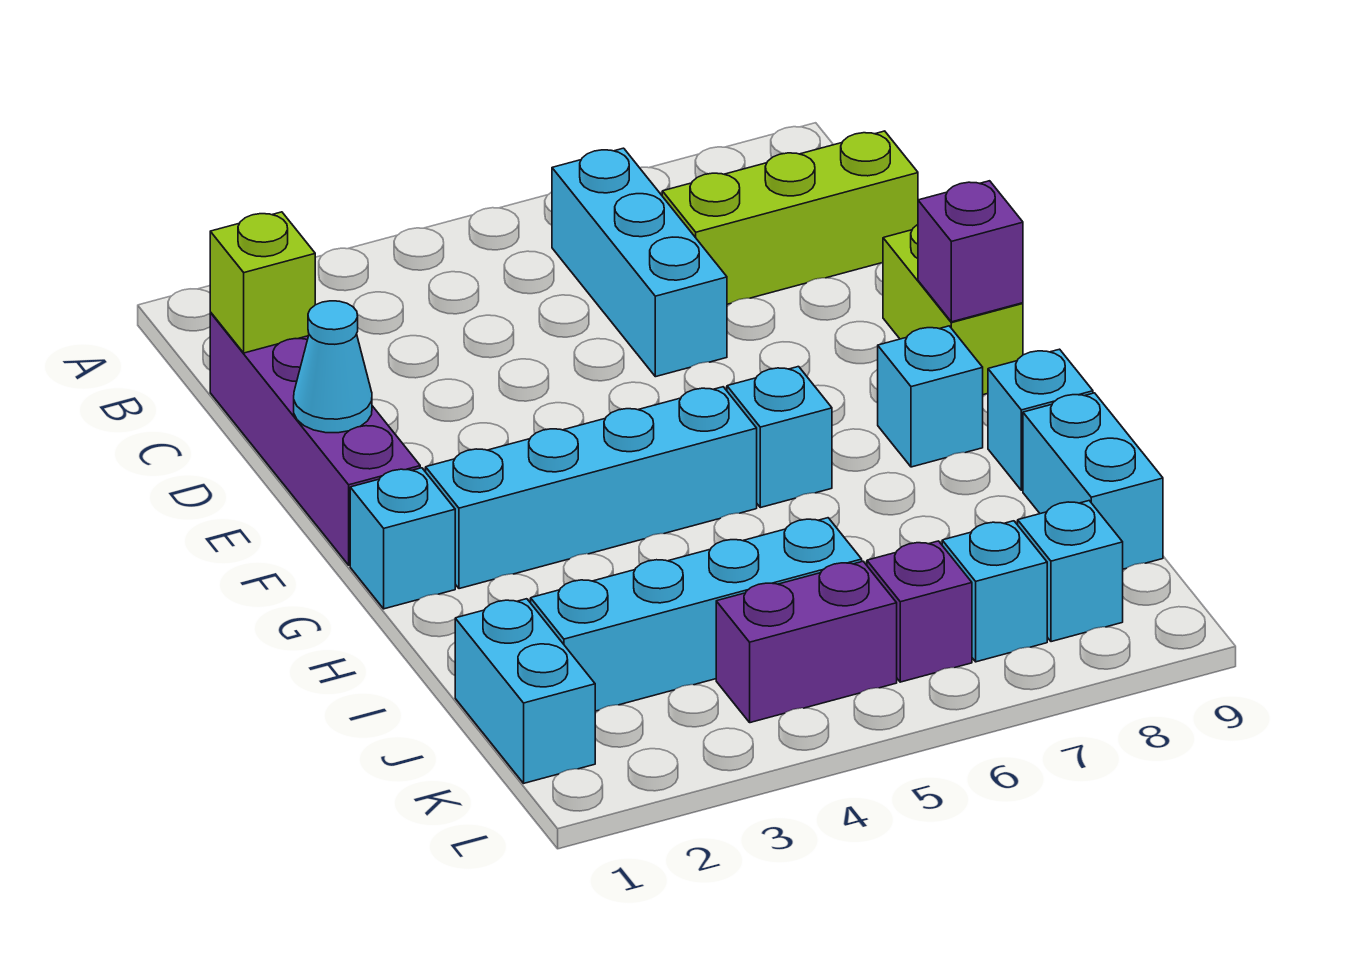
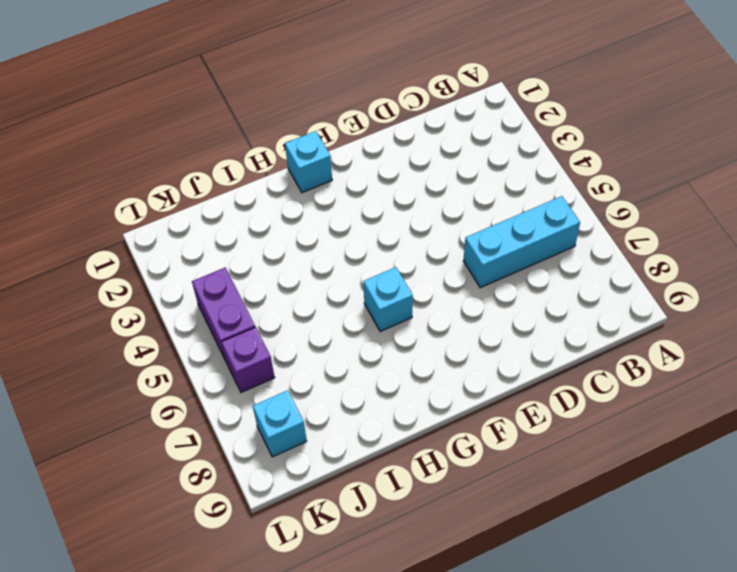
none -> purple 1x4 brick [210,313,420,565]
none -> lime 1x3 brick [662,131,918,304]
none -> lime 1x2 brick [883,225,1023,395]

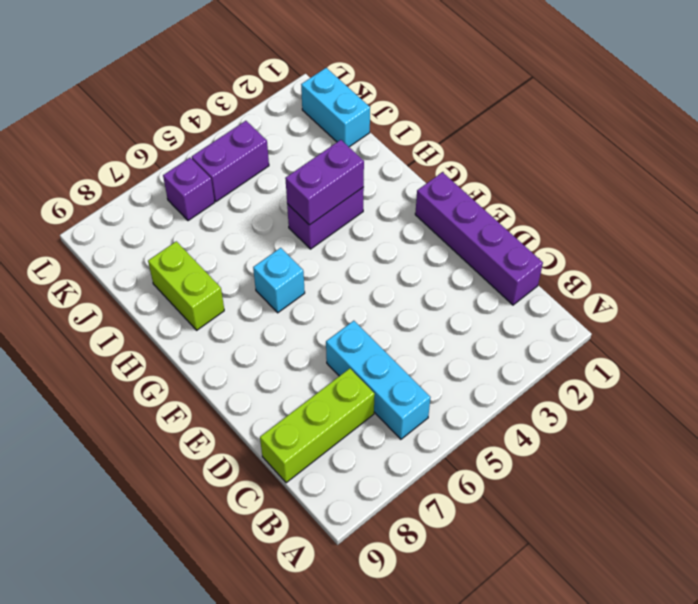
purple 1x2 brick [287,187,364,249] -> none
purple 1x2 brick [285,140,364,225] -> none
lime 1x2 brick [148,241,224,330] -> lime 1x2 brick moved to [883,225,1023,395]
none -> cyan 1x1 brick [350,468,455,609]
none -> cyan 1x4 brick [426,387,757,589]
none -> cyan 1x1 brick [878,326,983,467]

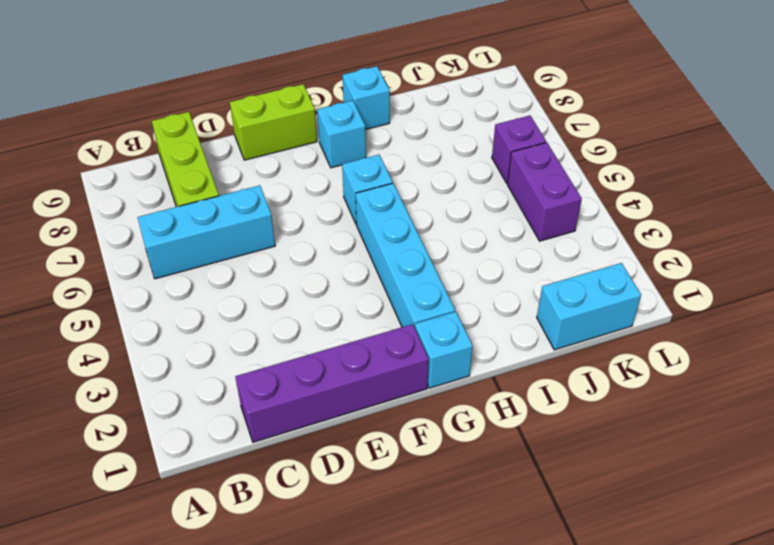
none -> cyan 1x2 brick [1023,393,1163,569]
none -> cyan 1x4 brick [531,518,862,711]
none -> cyan 1x1 brick [942,521,1047,662]

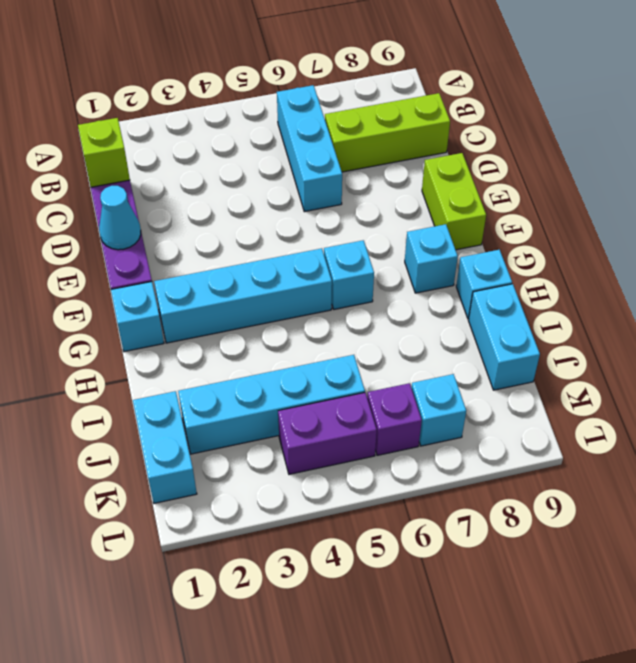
none -> cyan 1x1 brick [1018,501,1123,642]
none -> purple 1x1 brick [918,181,1023,322]

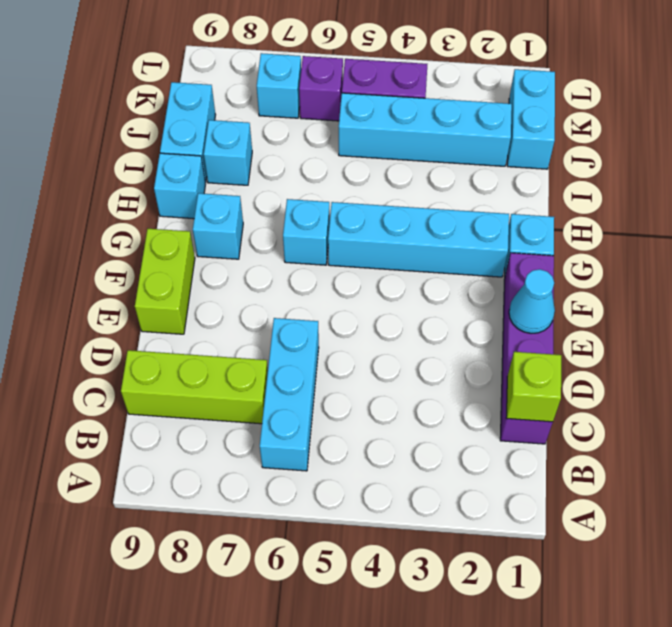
cyan 1x1 brick [204,120,252,185] -> cyan 1x1 brick moved to [1018,501,1123,642]
none -> purple 1x1 brick [918,181,1023,322]

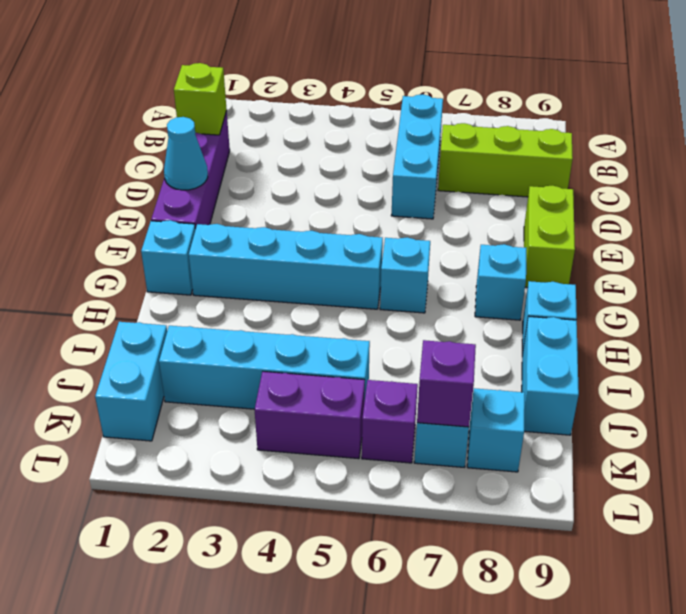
purple 1x1 brick [417,340,476,427] -> purple 1x1 brick moved to [918,181,1023,322]

